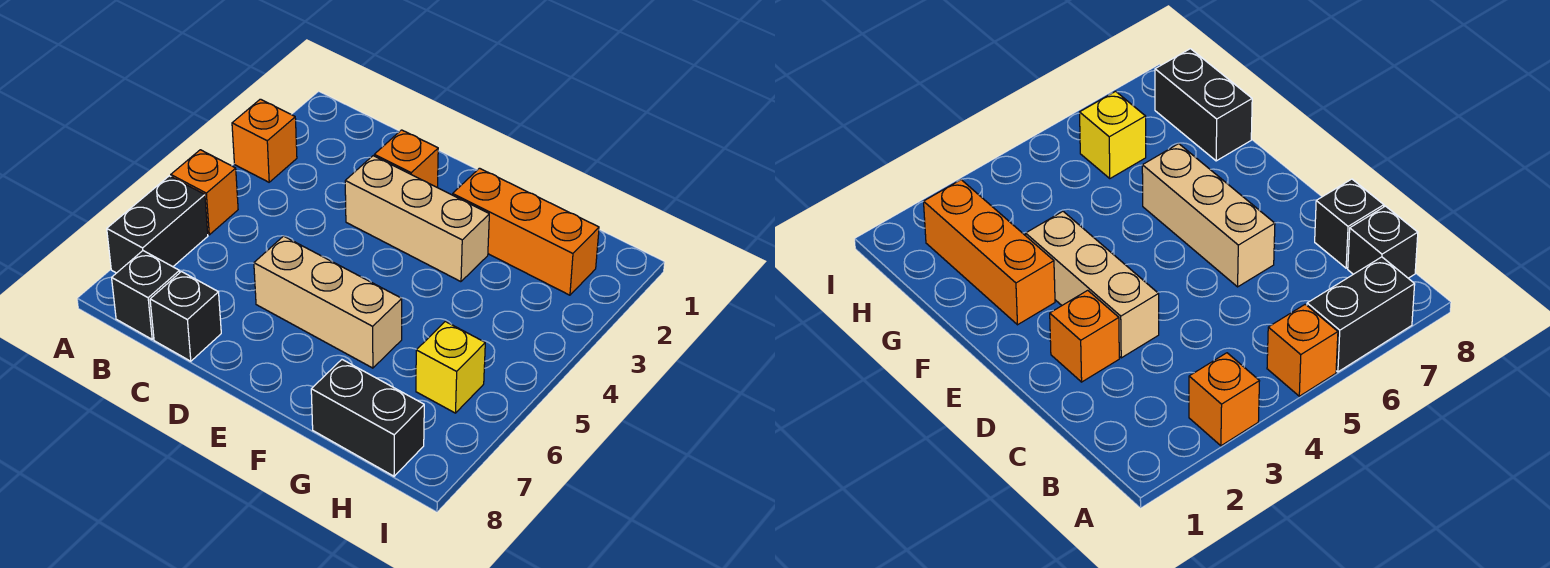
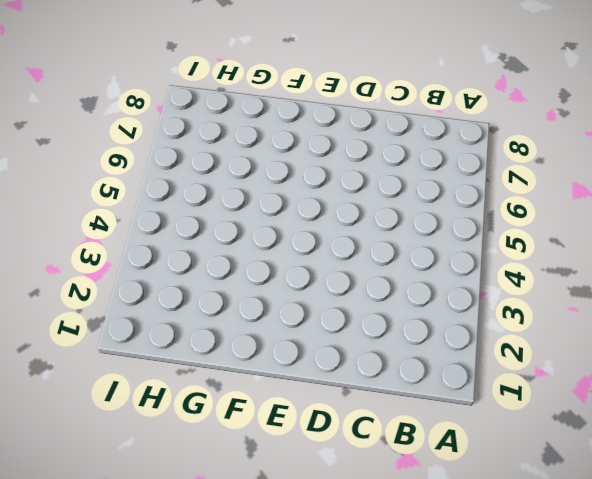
none -> orange 1x1 brick [232,99,297,182]
none -> orange 1x1 brick [171,150,238,235]

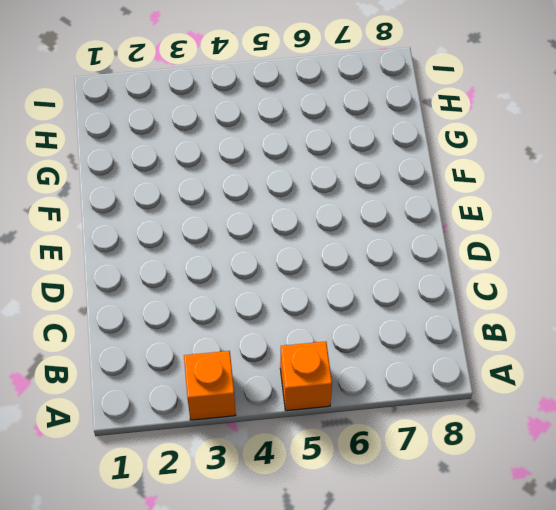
none -> black 1x2 brick [107,176,208,273]
none -> black 1x1 brick [112,251,180,339]

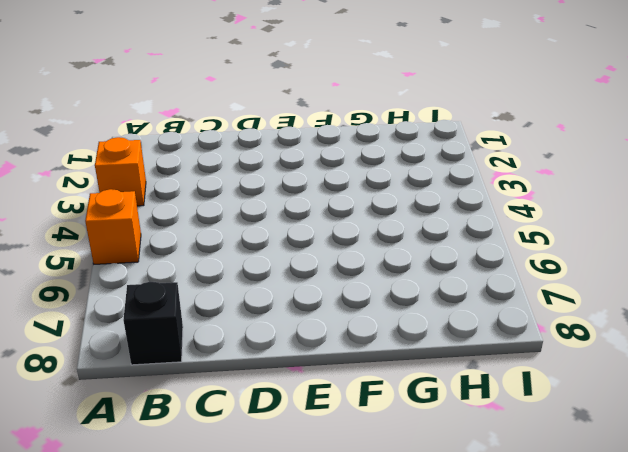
none -> black 1x2 brick [107,176,208,273]
none -> black 1x1 brick [150,272,221,361]

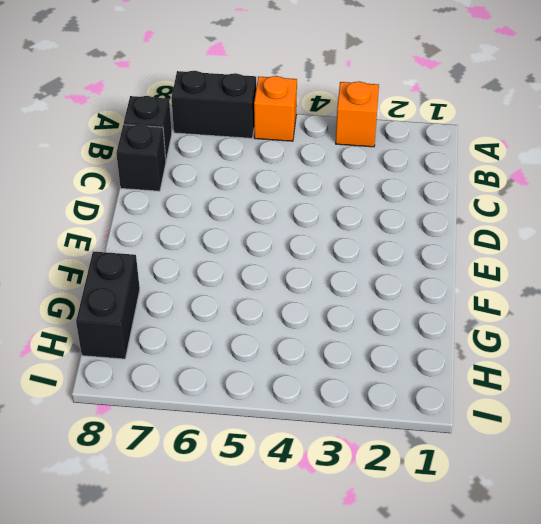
none -> orange 1x1 brick [374,130,438,188]
none -> tan 1x3 brick [345,156,489,282]

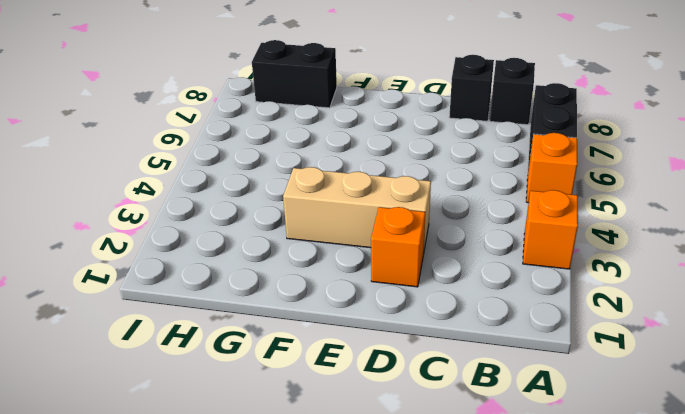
none -> tan 1x3 brick [254,236,402,368]
none -> orange 1x3 brick [453,168,599,295]

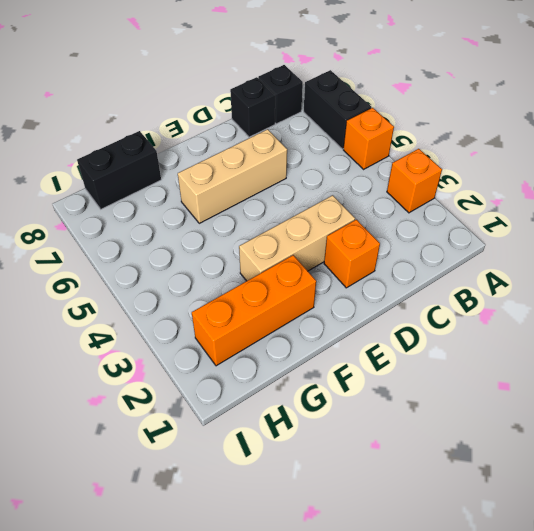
none -> yellow 1x1 brick [416,321,485,413]

